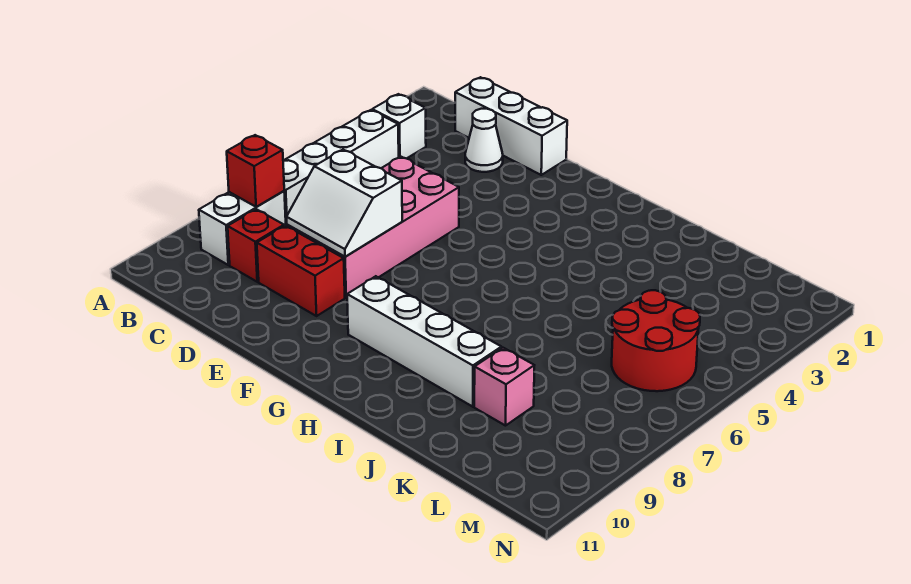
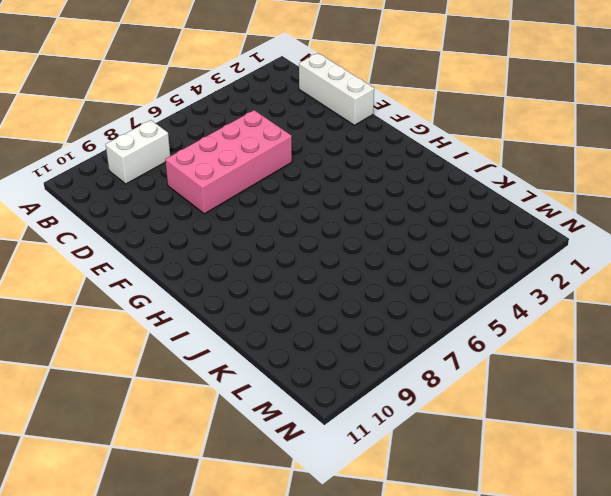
none -> white 1x1 brick [372,94,426,159]
none -> white 1x4 brick [283,110,399,226]
none -> red 1x1 brick [228,209,284,282]

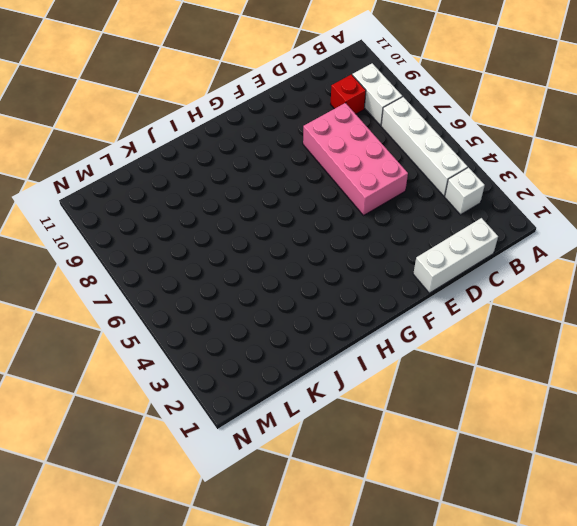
none -> white 1x1 cone [465,109,503,172]
none -> red 1x2 brick [257,226,345,316]
none -> white 1x4 brick [347,276,501,407]

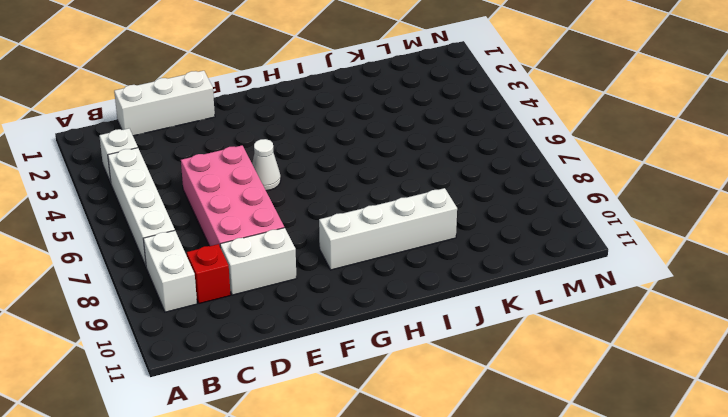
white 1x2 brick [220,228,296,295] -> red 1x2 brick [257,226,345,316]
white 1x1 cone [252,139,281,191] -> white 1x1 cone moved to [465,109,503,172]
none -> pink 1x1 brick [474,348,534,426]
none -> red 2x2 round brick [612,290,700,391]
none -> red 1x1 brick [227,135,284,207]

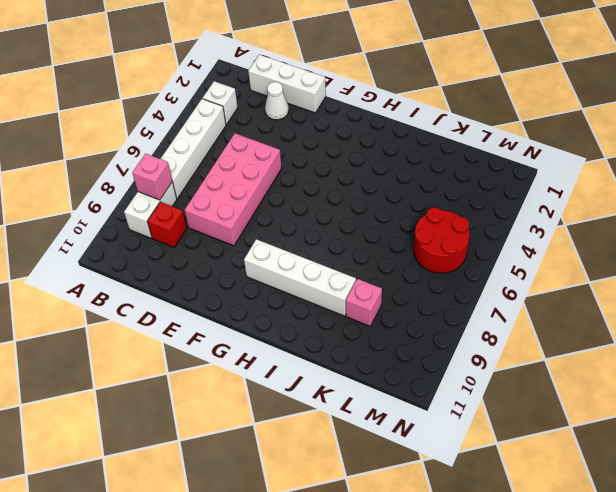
pink 1x1 brick [132,154,172,200] -> red 1x1 brick [227,135,284,207]
none -> red 1x2 brick [257,226,345,316]
none -> white 2x2 slope [287,150,402,257]

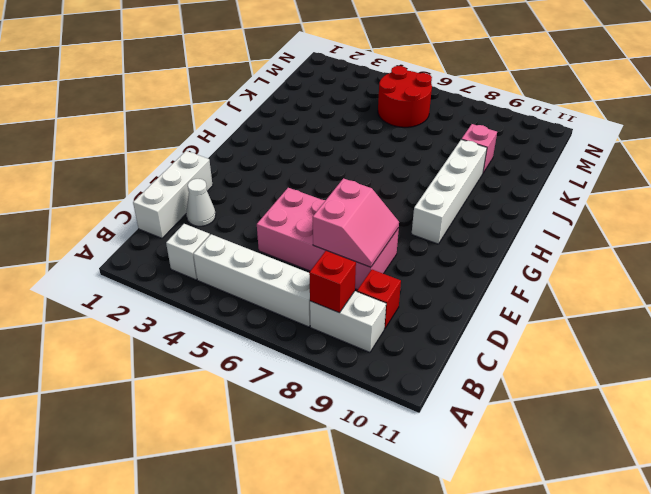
pink 2x2 slope [313,178,399,267] -> white 2x2 slope [287,150,402,257]
none -> red 1x2 brick [257,226,345,316]

